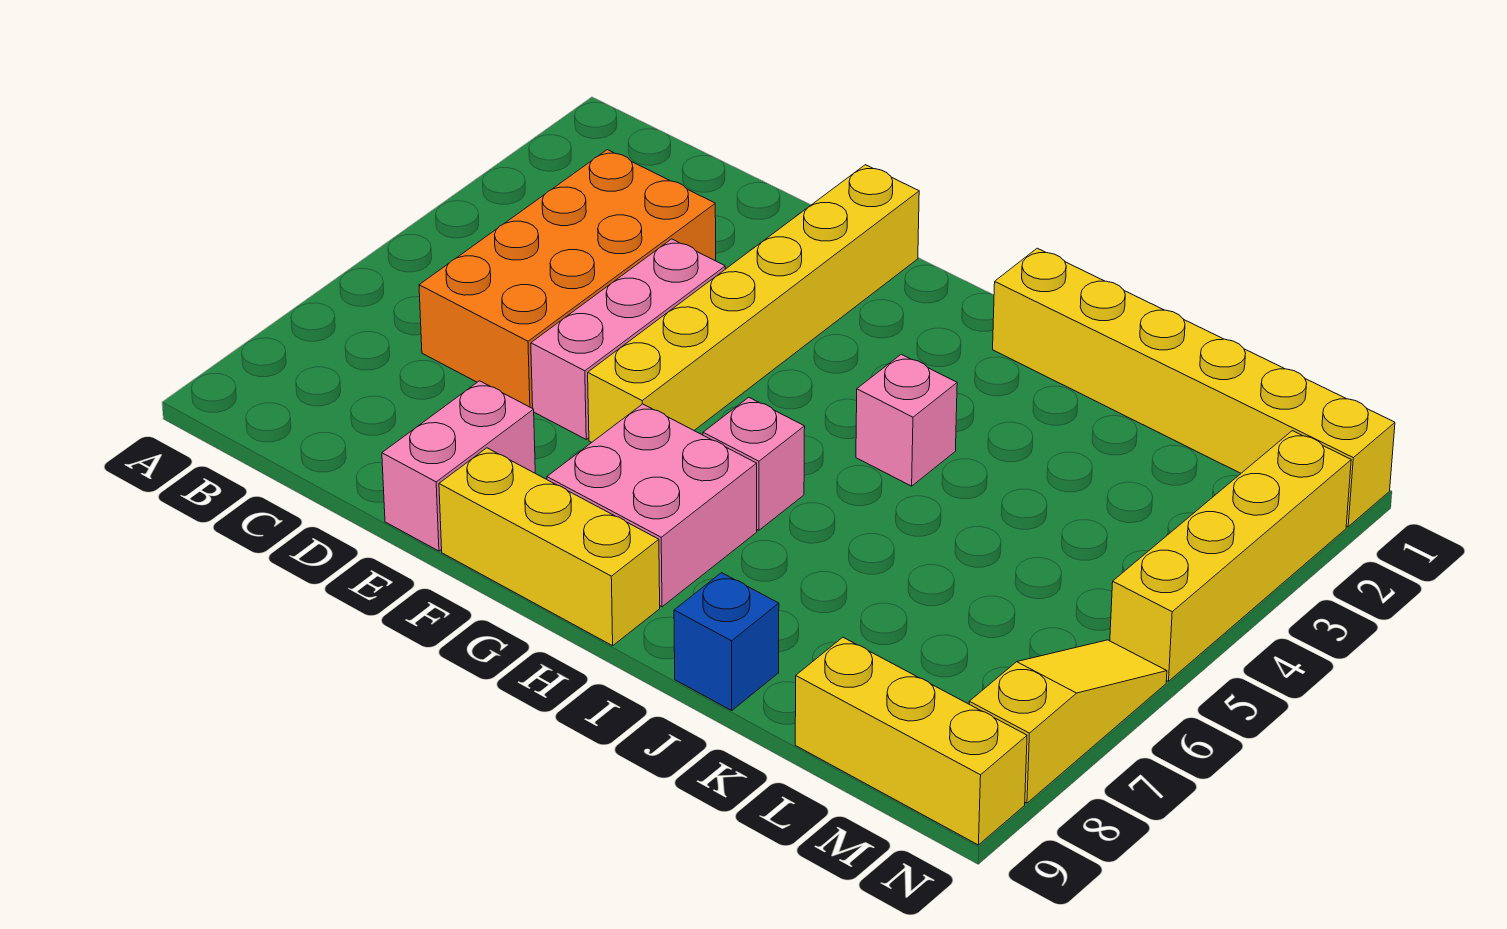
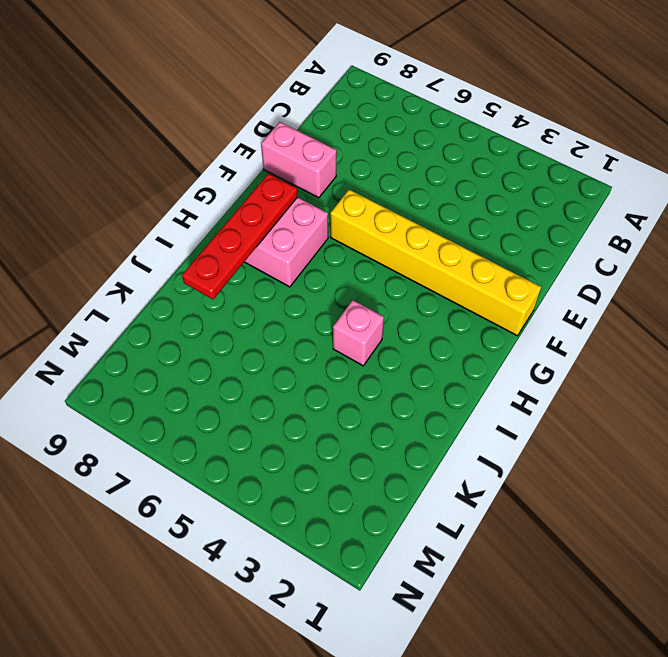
red 1x4 plate [182,174,298,299] -> none
none -> orange 2x4 brick [419,150,716,408]
none -> pink 1x3 brick [531,239,725,439]
none -> yellow 1x3 brick [439,448,660,646]

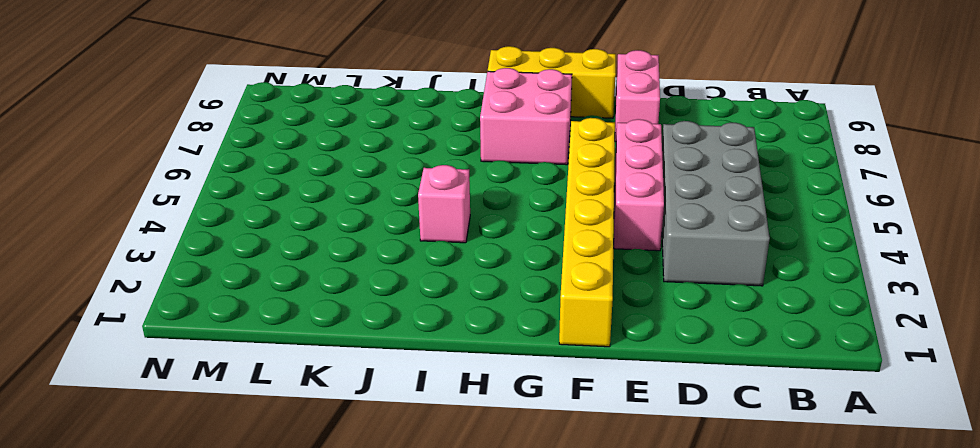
grey 2x4 brick [662,121,770,286] -> orange 2x4 brick [419,150,716,408]
none -> pink 1x1 brick [703,397,805,530]
none -> yellow 1x6 brick [993,248,1395,527]
none -> blue 1x1 brick [674,573,779,710]

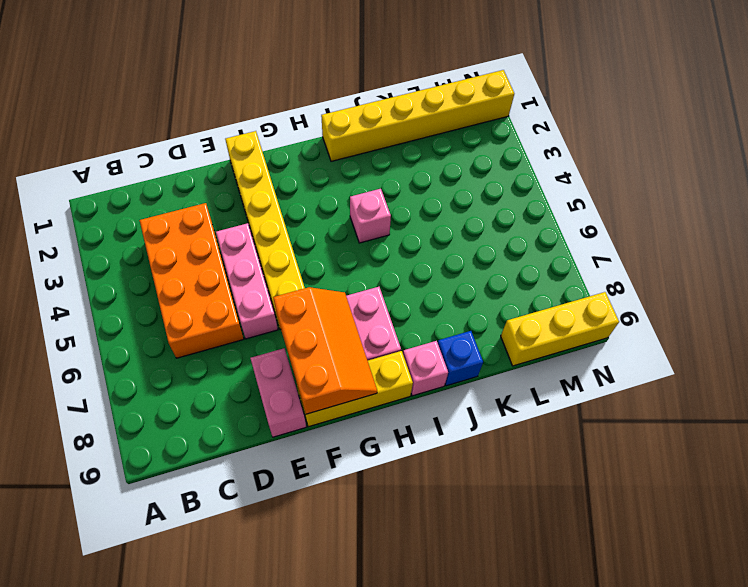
orange 2x3 slope [273,287,377,414] -> none
pink 1x1 brick [403,341,448,396] -> pink 1x1 brick moved to [703,397,805,530]
none -> yellow 1x4 brick [1110,431,1351,681]
none -> yellow 1x3 slope [969,640,1167,803]

